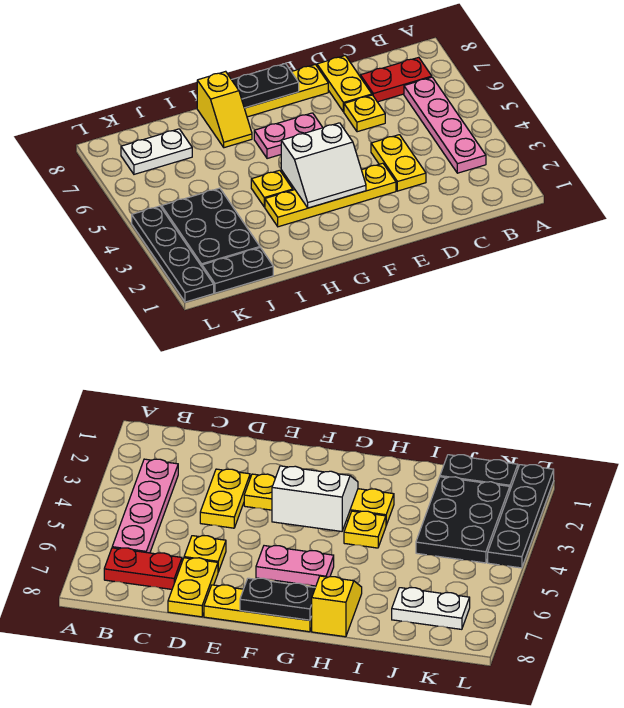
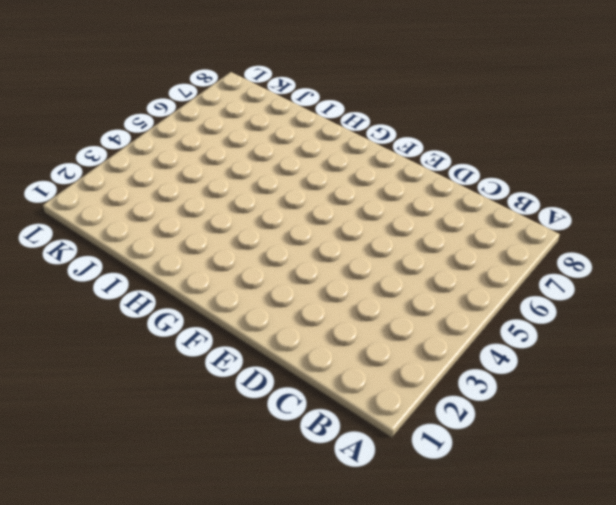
none -> pink 1x4 plate [404,77,486,173]
none -> red 1x2 plate [360,57,432,102]
none -> yellow 1x2 plate [371,135,426,191]

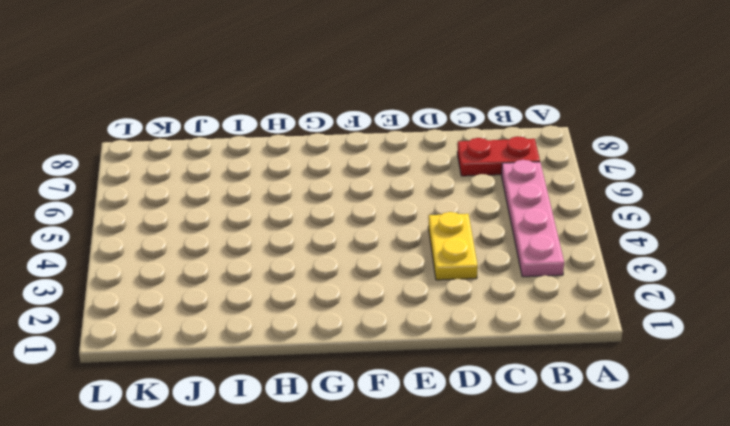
none -> yellow 1x1 plate [344,95,385,132]
none -> yellow 1x2 plate [317,56,372,112]
none -> yellow 1x4 plate [265,163,396,227]

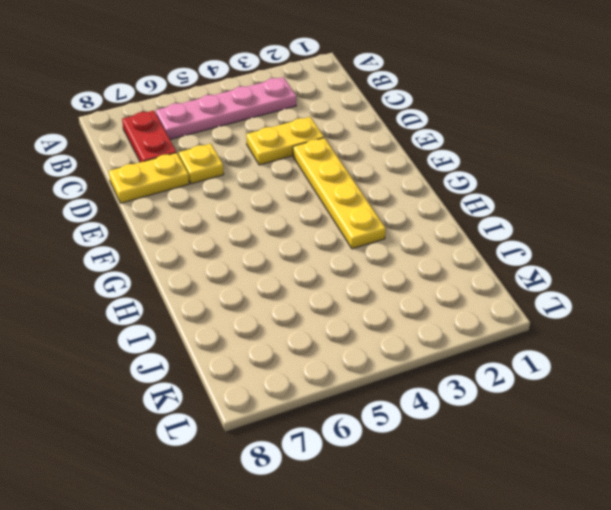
none -> yellow 1x3 plate [244,64,328,117]
none -> pink 1x2 plate [254,113,323,159]
none -> yellow 1x1 plate [251,170,293,207]

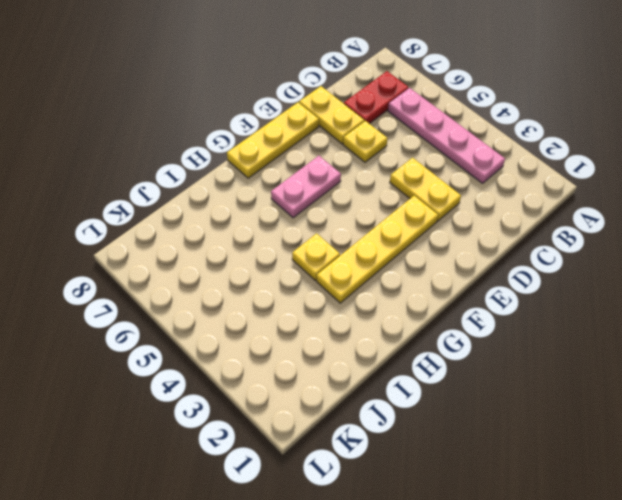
none -> yellow 1x2 slope [197,71,252,148]
none -> black 1x2 plate [202,248,273,293]
none -> black 2x3 plate [162,188,260,267]

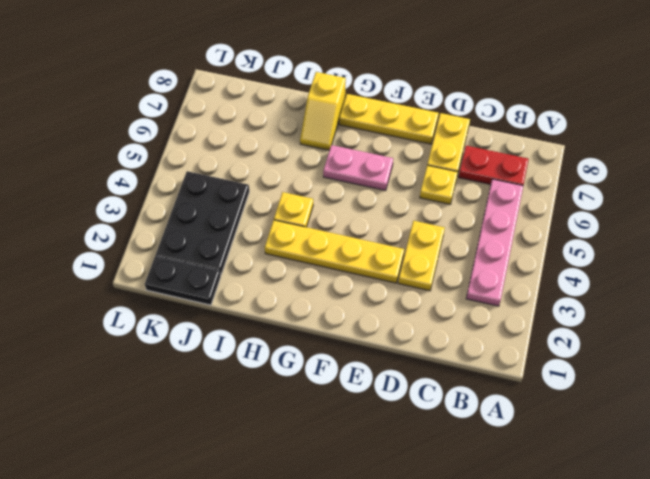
none -> white 1x2 plate [121,129,192,174]
none -> black 1x4 plate [132,206,214,302]
none -> white 2x2 slope [281,123,366,208]

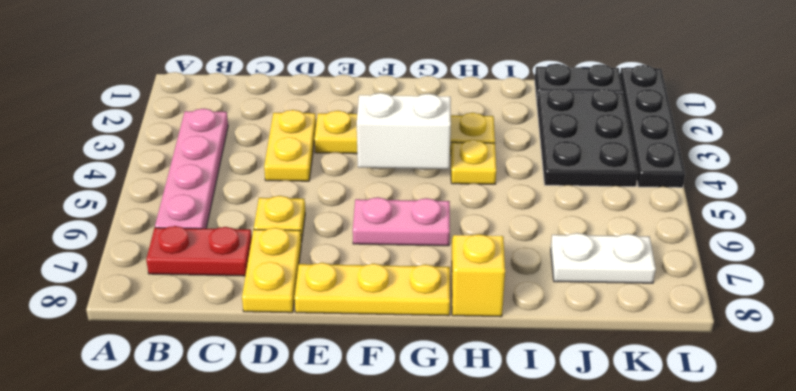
none -> black 1x2 plate [232,64,299,108]

